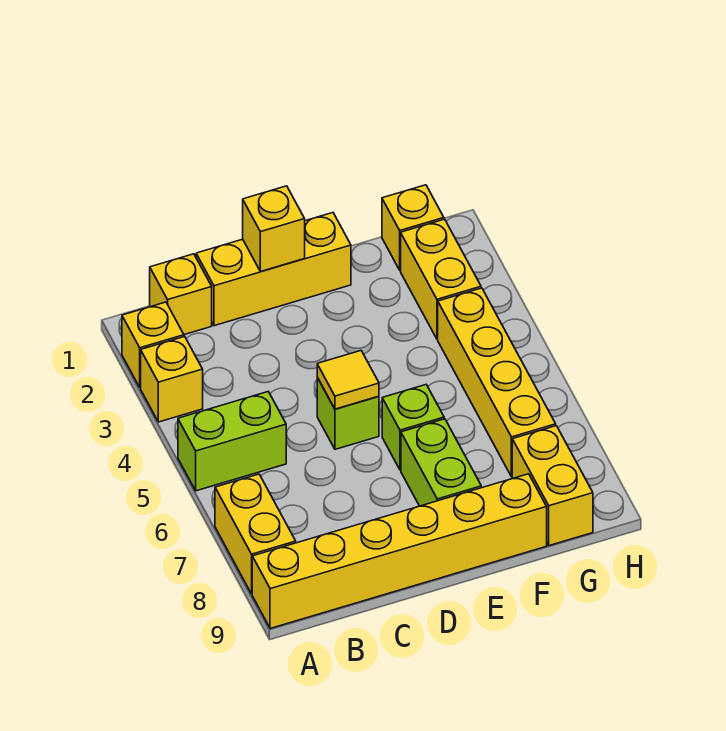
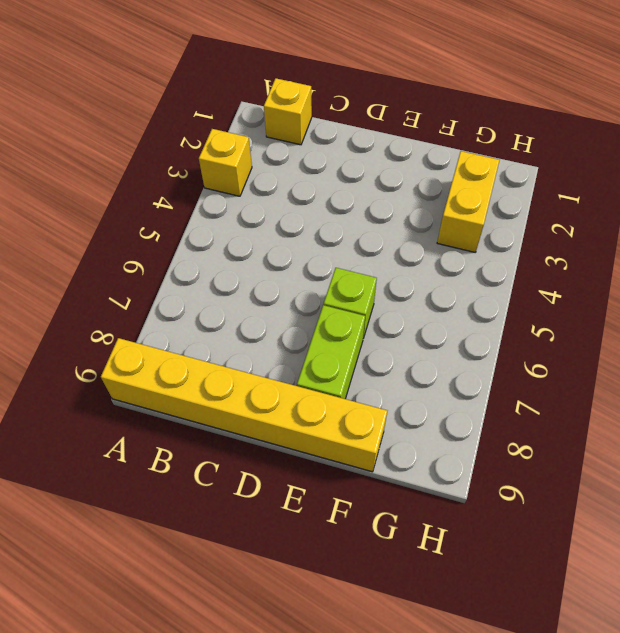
none -> yellow 1x1 brick [122,302,184,388]
none -> lime 1x2 brick [178,392,286,491]
none -> yellow 1x2 brick [215,474,296,594]

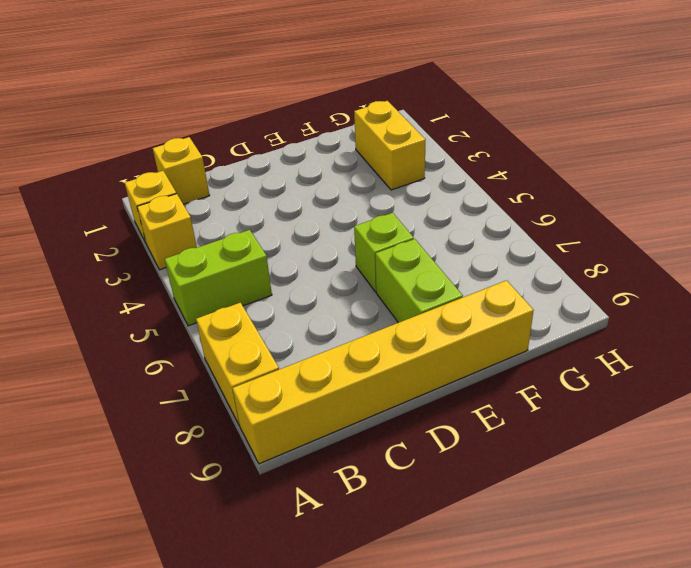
none -> yellow 1x3 brick [196,213,351,326]
none -> lime 1x1 brick [317,377,379,449]
none -> yellow 1x1 brick [382,185,444,270]

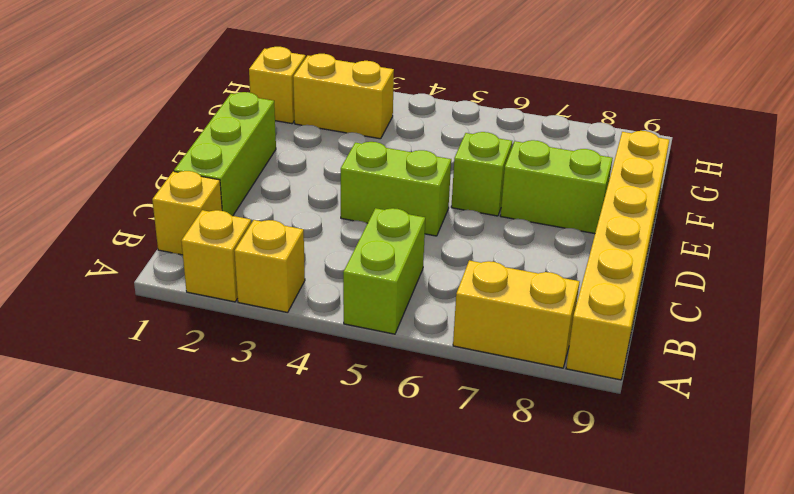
lime 1x3 brick [174,92,276,216] -> yellow 1x3 brick [196,213,351,326]
lime 1x2 brick [341,142,451,236] -> lime 1x1 brick [317,377,379,449]
none -> yellow 1x4 brick [438,288,556,477]
none -> yellow 1x2 brick [512,426,593,546]
none -> yellow 1x1 brick [243,186,305,272]

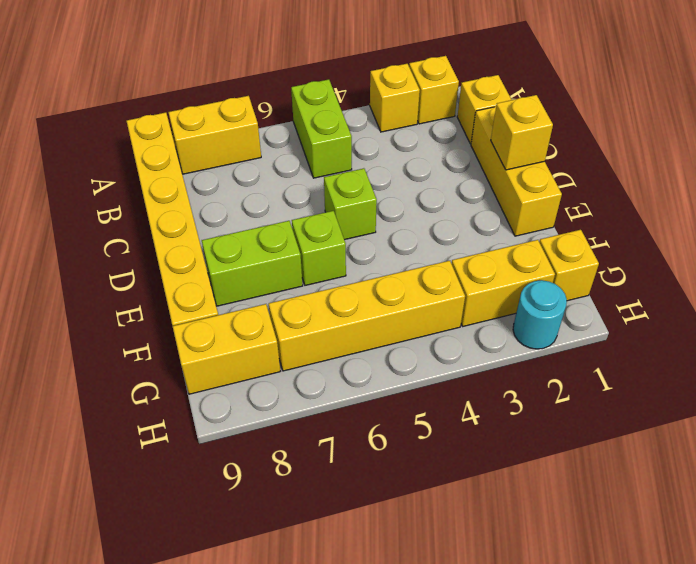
cyan 1x1 round brick [513,280,567,349] -> none
none -> yellow 1x1 tile [317,351,379,409]

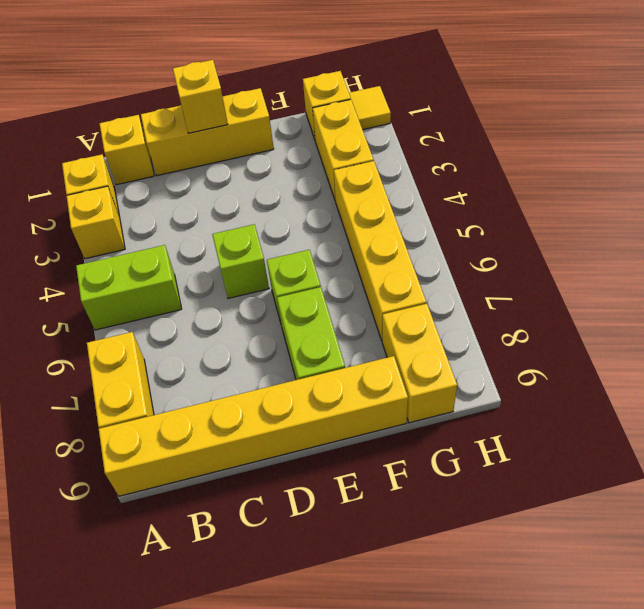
yellow 1x1 tile [349,86,391,130] -> yellow 1x1 tile moved to [317,351,379,409]

